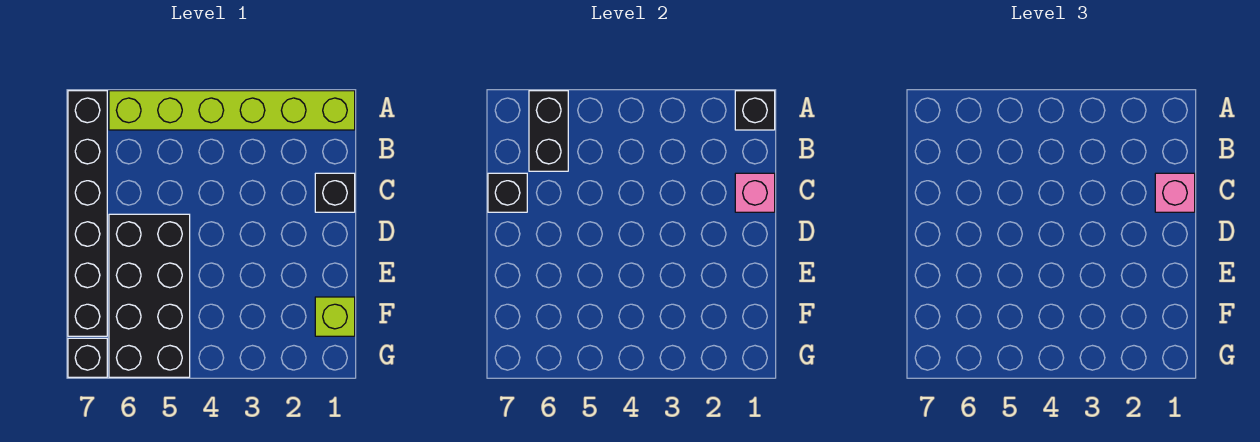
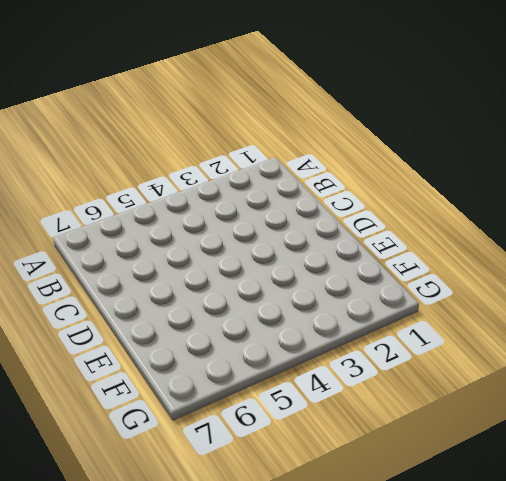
none -> lime 1x6 brick [109,91,355,130]
none -> black 1x6 brick [68,91,107,336]

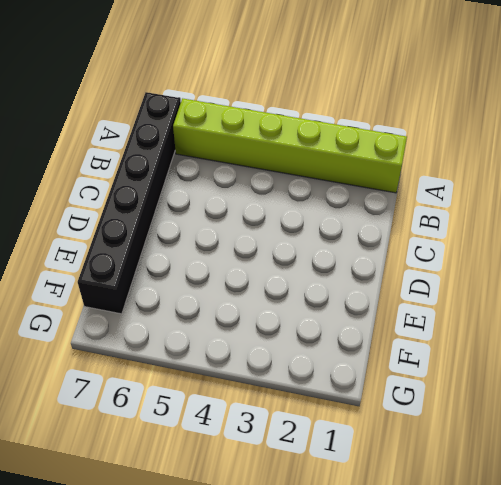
none -> black 1x1 brick [315,173,355,212]
none -> black 2x4 brick [109,214,190,377]

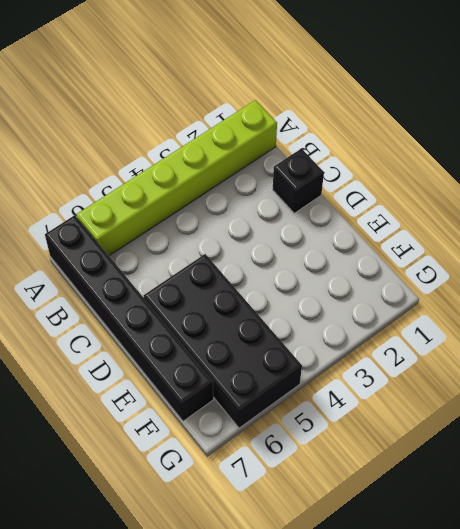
none -> lime 1x1 brick [315,297,355,336]
none -> black 1x1 brick [68,338,107,377]

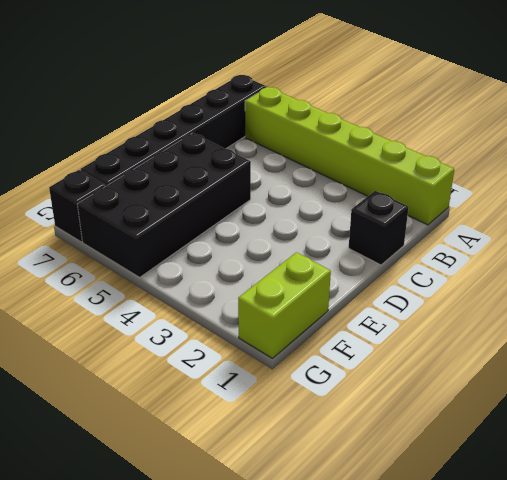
lime 1x2 brick [238,252,331,358] -> lime 1x1 brick [315,297,355,336]
none -> black 1x1 brick [735,91,775,130]
none -> black 1x2 brick [529,91,568,171]

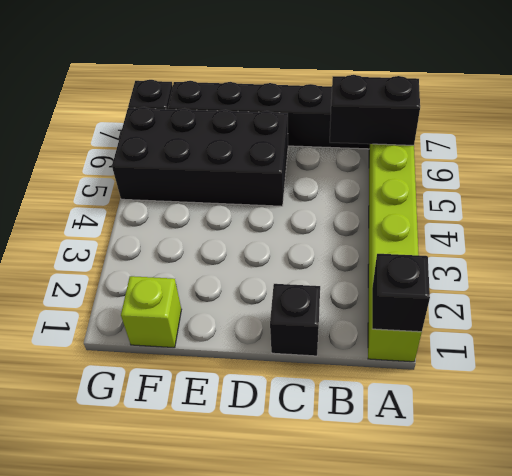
none -> pink 1x1 brick [735,173,775,212]
none -> black 1x1 brick [488,173,527,212]

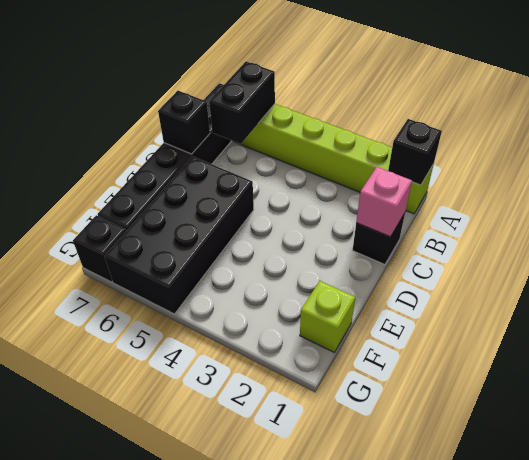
none -> pink 1x1 brick [1155,173,1195,212]

